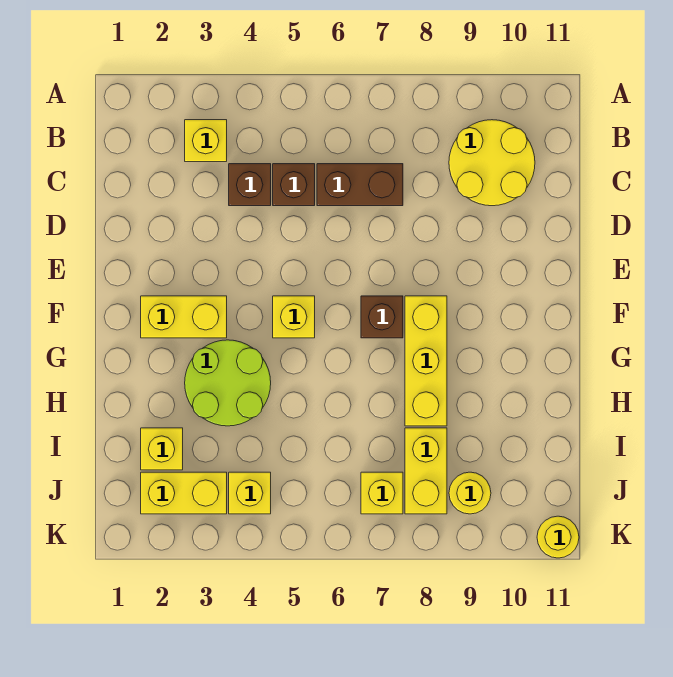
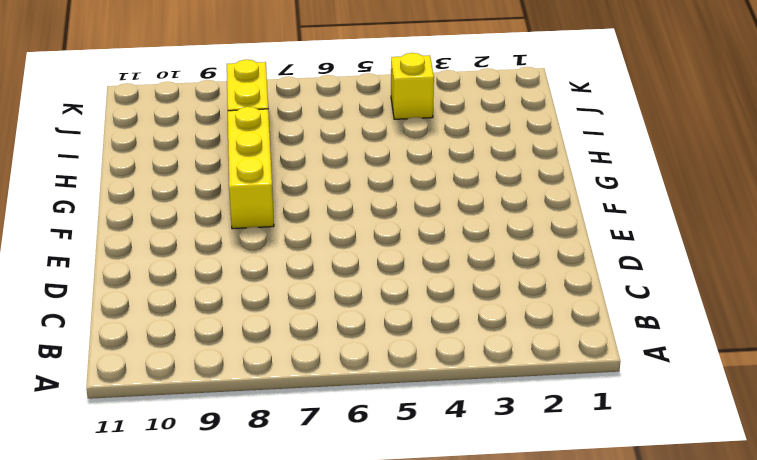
none -> yellow 1x1 brick [185,120,227,162]
none -> yellow 2x2 round brick [449,120,535,206]
none -> brown 1x1 brick [229,164,271,206]

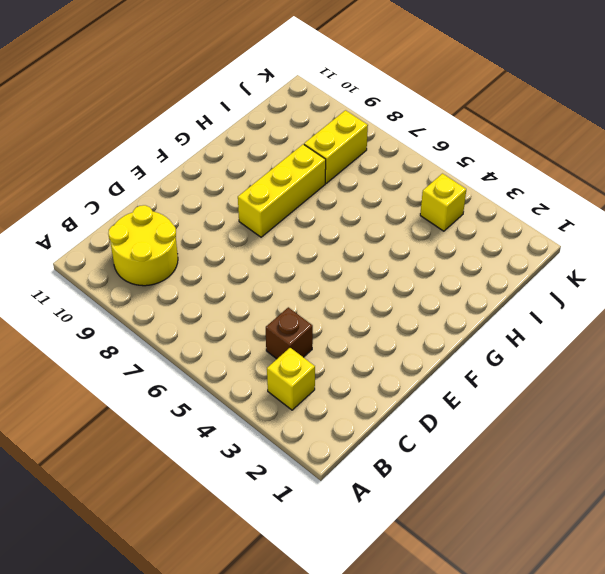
none -> brown 1x1 brick [273,164,315,206]
none -> brown 1x2 brick [317,164,403,206]
none -> yellow 1x2 brick [141,296,227,338]

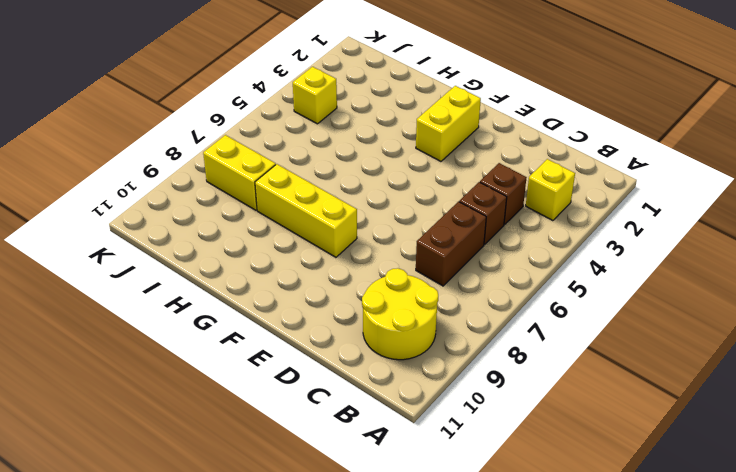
none -> yellow 1x1 brick [273,296,315,338]
none -> brown 1x1 brick [361,296,403,338]
none -> lime 2x2 round brick [185,340,271,426]

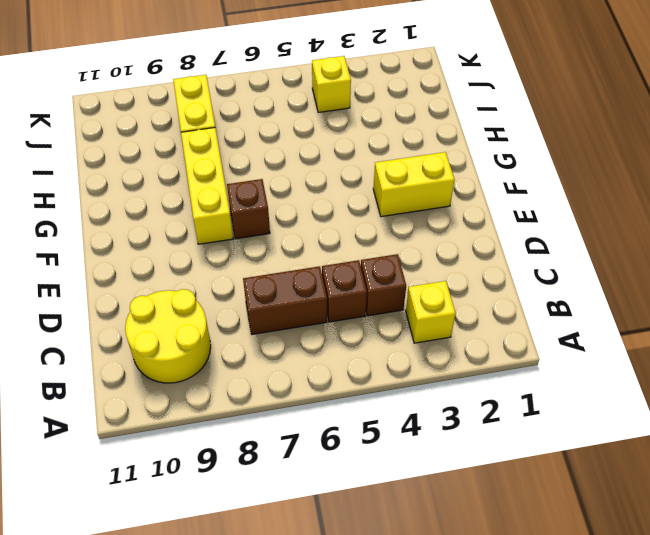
none -> yellow 1x1 brick [273,296,315,338]
none -> lime 2x2 round brick [185,340,271,426]
none -> yellow 1x1 brick [141,428,183,470]

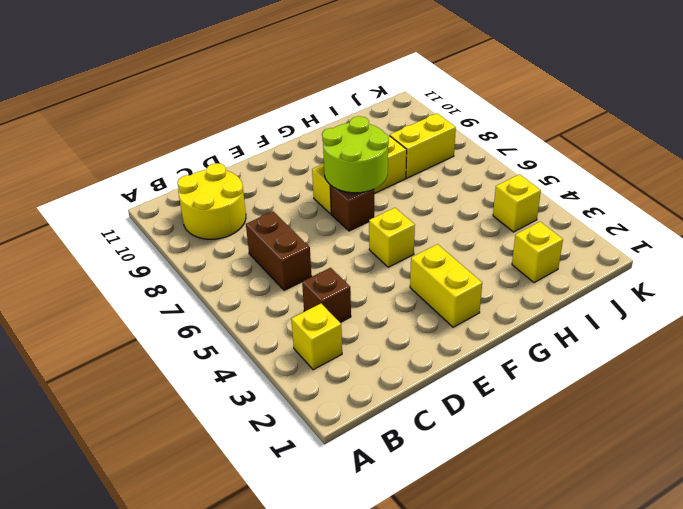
lime 2x2 round brick [322,116,389,193] -> lime 2x2 round brick moved to [185,340,271,426]
none -> brown 1x1 brick [273,164,315,206]
none -> yellow 1x2 brick [141,472,227,514]
none -> yellow 1x1 brick [361,472,403,514]

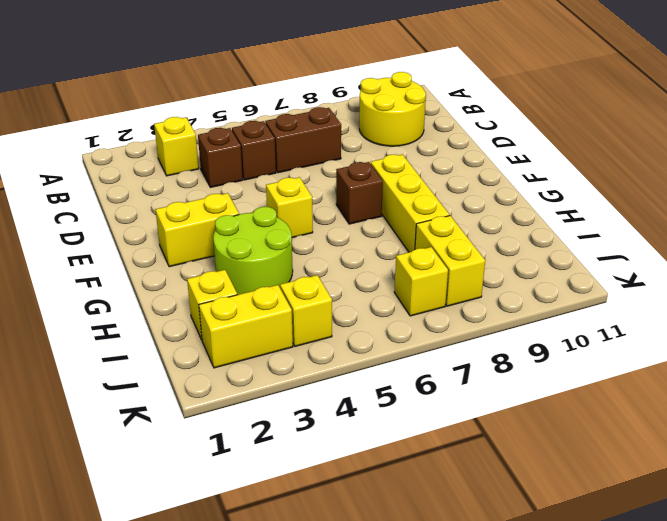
none -> yellow 1x1 round brick [449,472,491,514]
none -> yellow 1x1 round brick [537,516,579,558]

